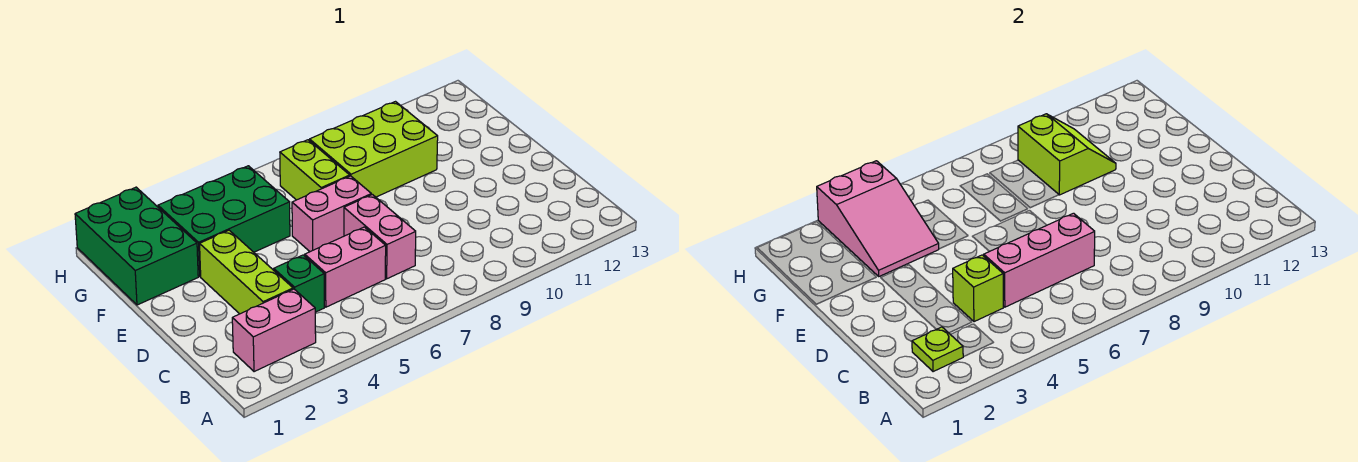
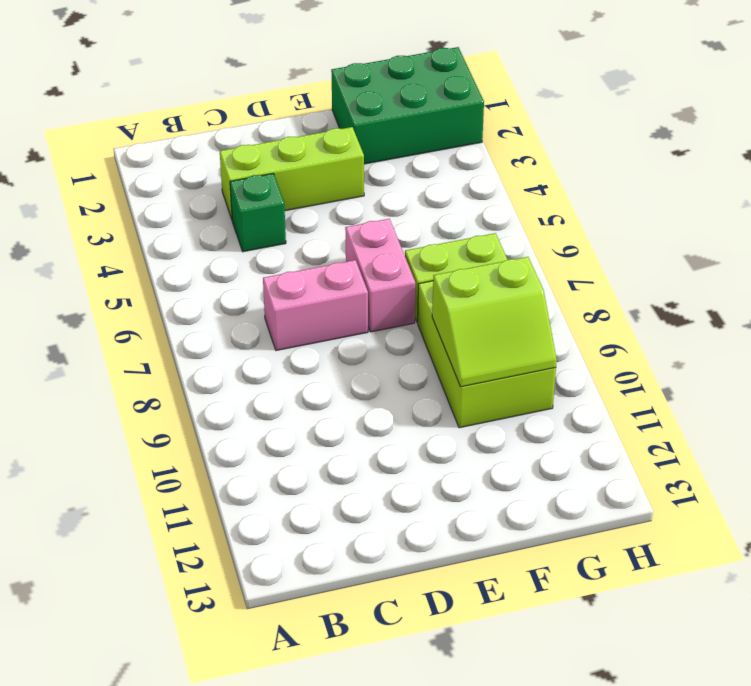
none -> pink 1x2 brick [232,289,316,372]
none -> pink 1x2 brick [305,227,386,307]
none -> green 2x3 brick [158,166,290,276]

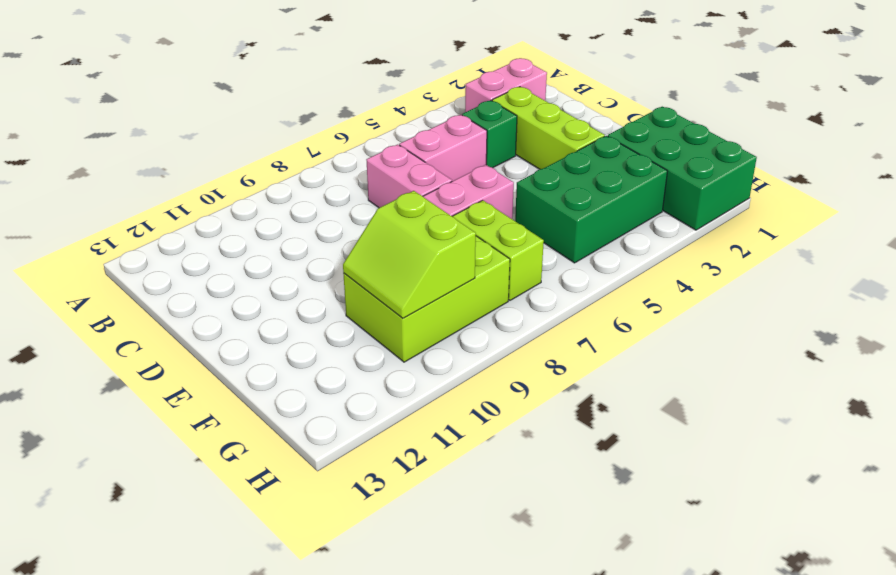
none -> lime 1x1 plate [912,327,963,372]
none -> lime 1x1 brick [953,255,1003,322]
none -> pink 1x3 brick [984,213,1095,307]

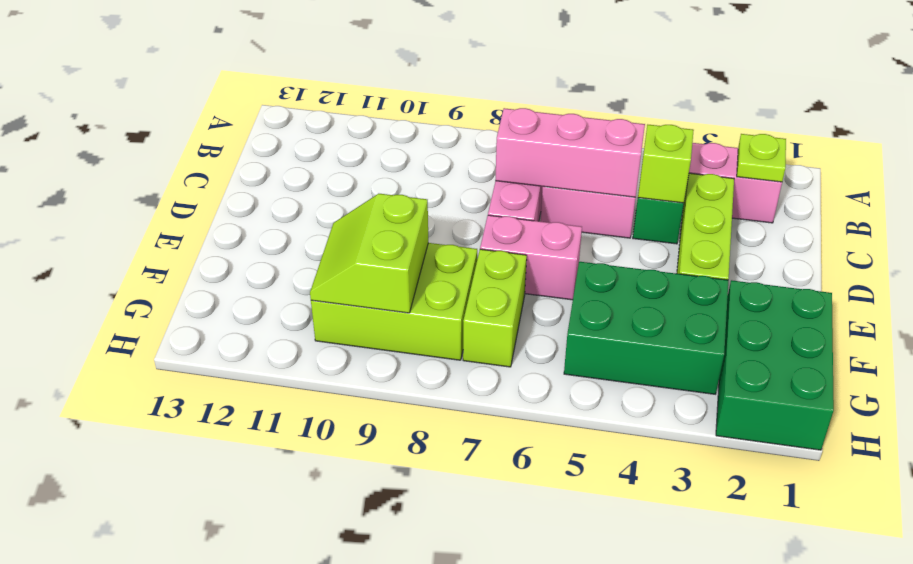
none -> pink 2x3 slope [817,161,939,276]

